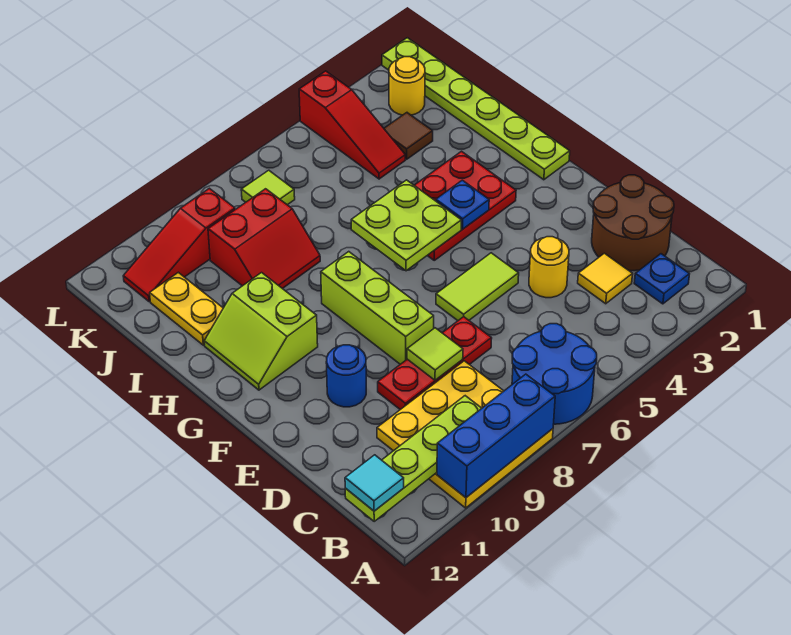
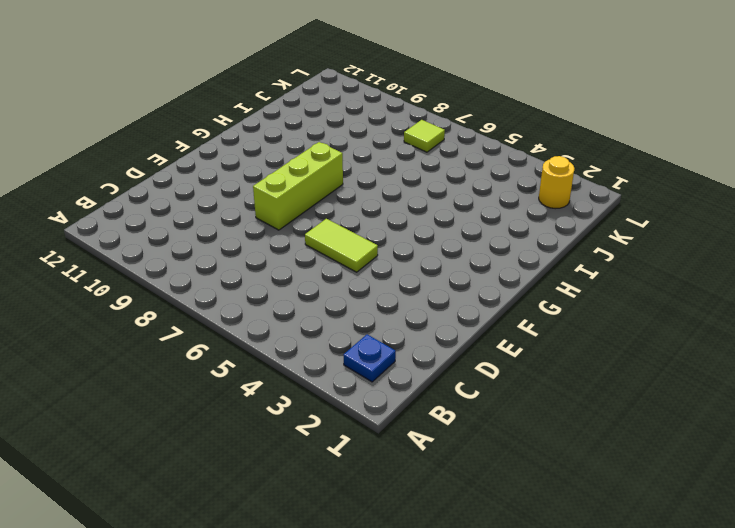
none -> blue 2x2 round brick [512,324,597,424]
none -> yellow 3x3 plate [377,361,553,508]
none -> brown 2x2 round brick [592,175,674,271]

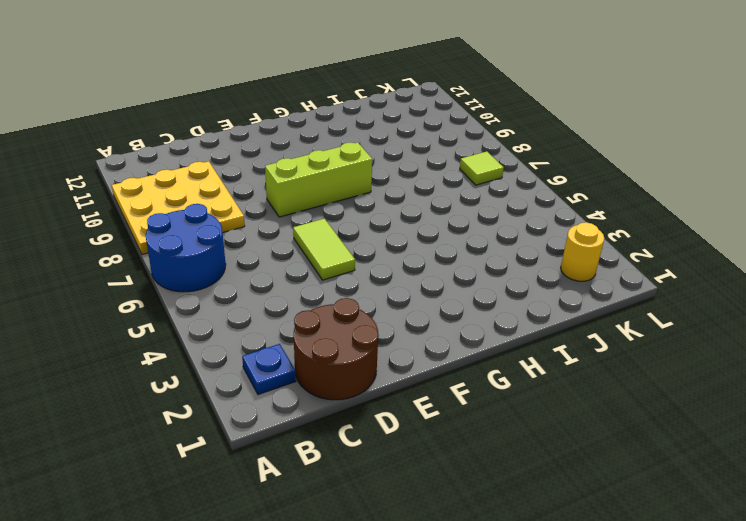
none -> yellow 1x1 tile [578,253,633,304]
none -> yellow 1x1 round brick [529,237,569,298]
none -> red 1x3 plate [378,317,492,410]

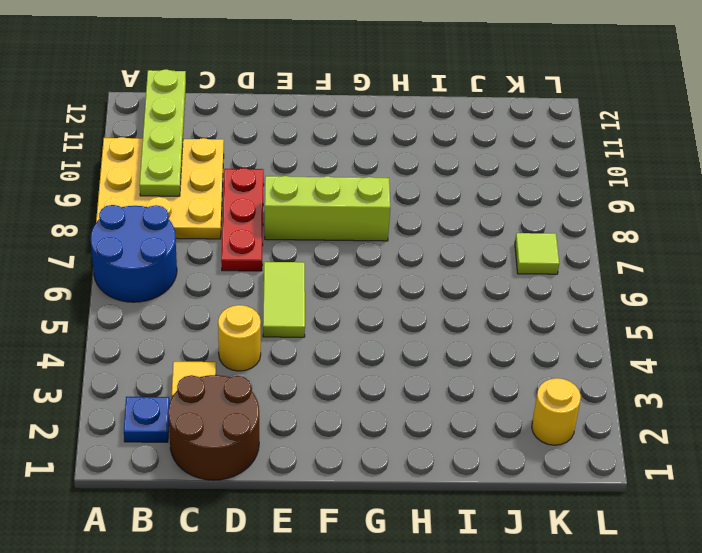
none -> blue 1x1 round brick [326,345,366,407]
none -> lime 1x6 plate [382,38,570,180]
none -> red 2x3 plate [414,151,516,260]

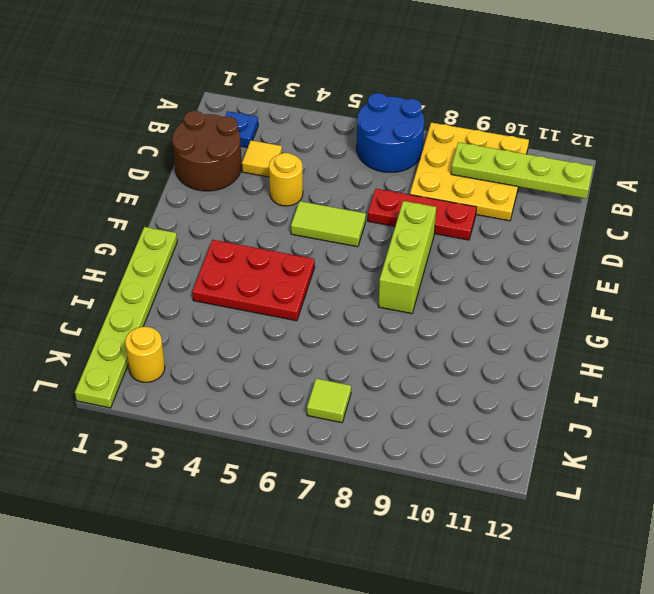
none -> blue 1x1 round brick [326,345,366,407]
none -> lime 2x2 slope [204,273,318,390]
none -> red 2x2 slope [208,189,320,289]

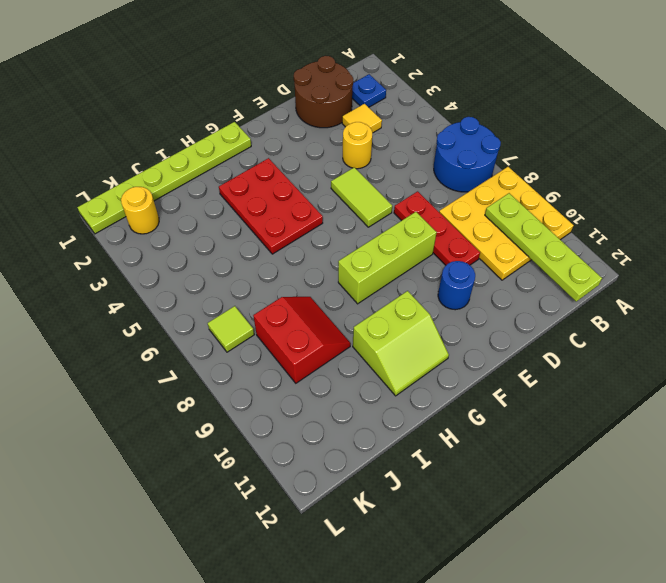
none -> yellow 1x2 plate [150,272,223,345]
none -> brown 1x1 tile [384,113,433,159]
none -> red 1x3 slope [299,71,405,179]

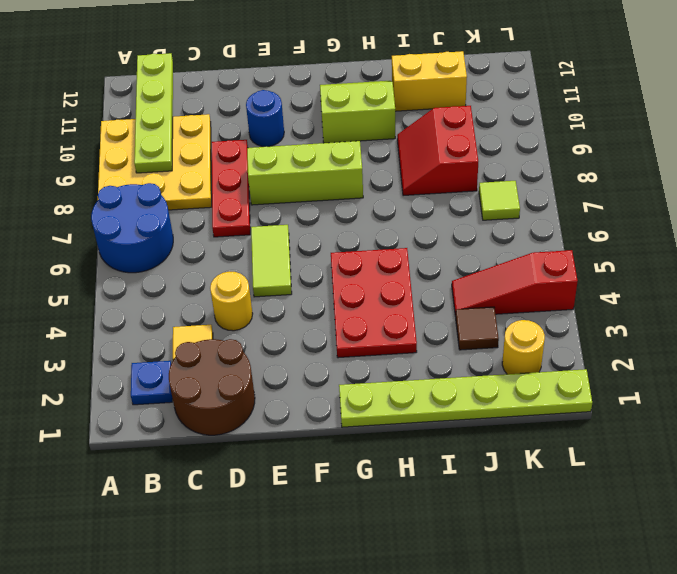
yellow 1x2 brick [392,51,467,111] -> yellow 1x2 plate [150,272,223,345]
none -> red 1x3 slope [123,188,235,301]
none -> blue 1x3 brick [437,374,555,498]
none -> lime 1x1 tile [407,328,463,380]

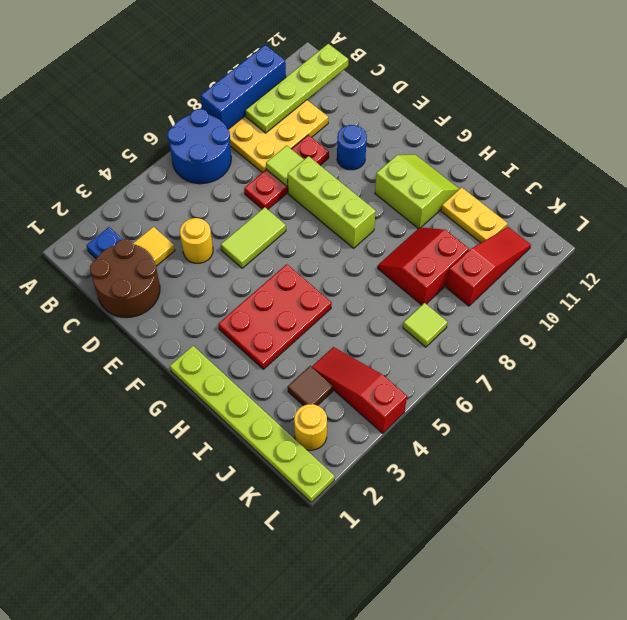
none -> blue 1x1 plate [436,180,489,229]
none -> lime 2x2 plate [351,180,461,271]
none -> cyan 1x1 tile [345,455,404,511]

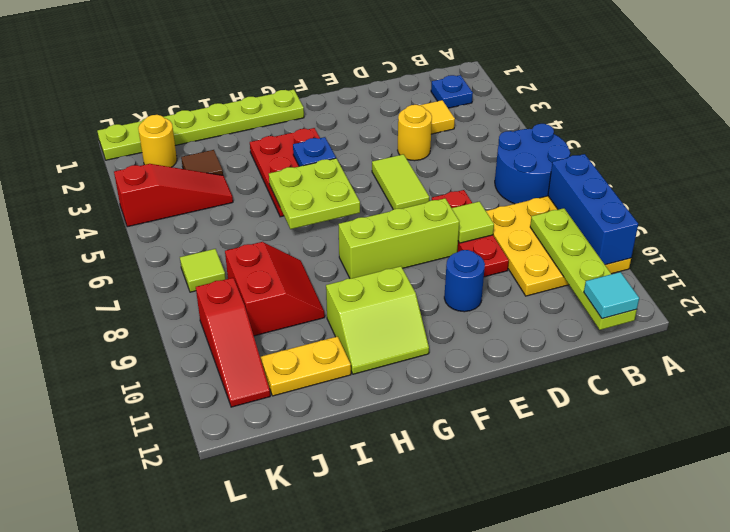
none -> brown 2x2 round brick [592,175,674,271]

